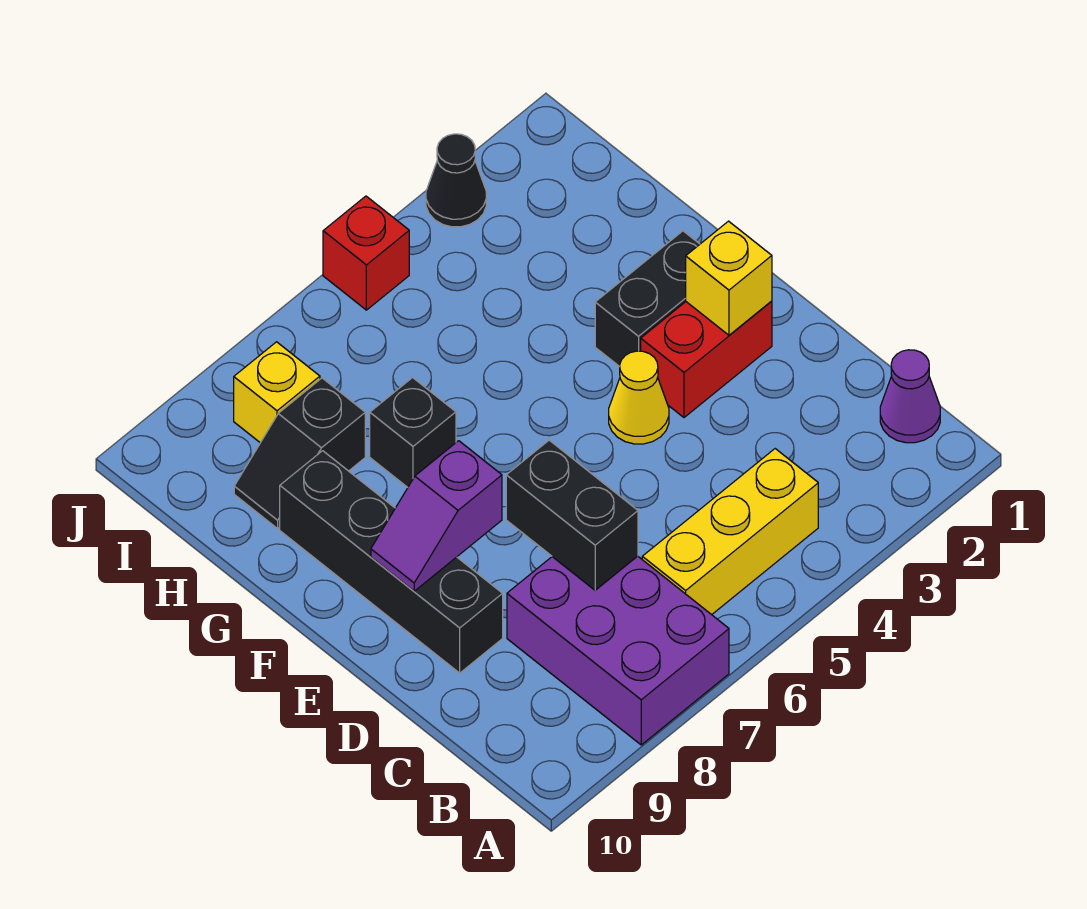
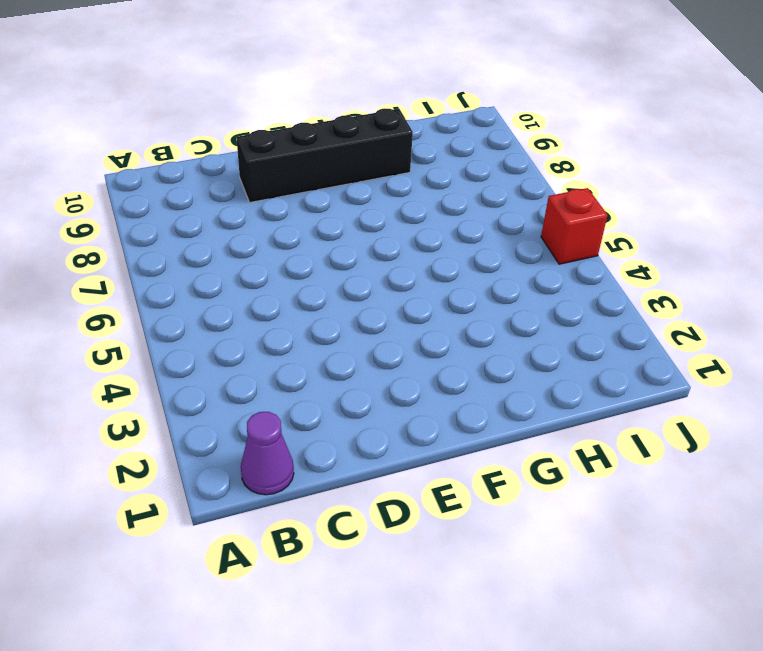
none -> purple 2x3 brick [507,556,729,745]
none -> yellow 1x3 brick [642,449,818,615]
none -> red 1x2 brick [641,301,772,417]

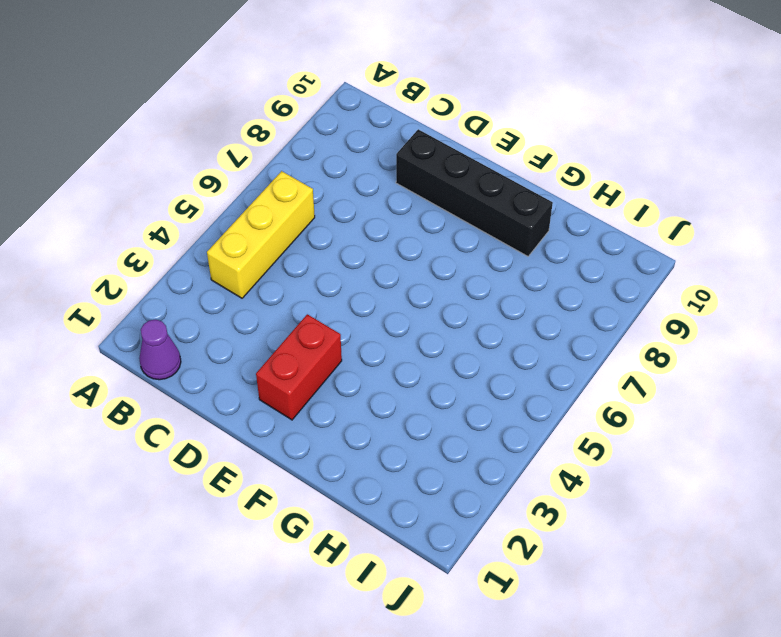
none -> purple 2x3 brick [507,556,729,745]
none -> yellow 1x1 cone [609,351,669,444]
none -> black 1x2 brick [595,231,700,367]

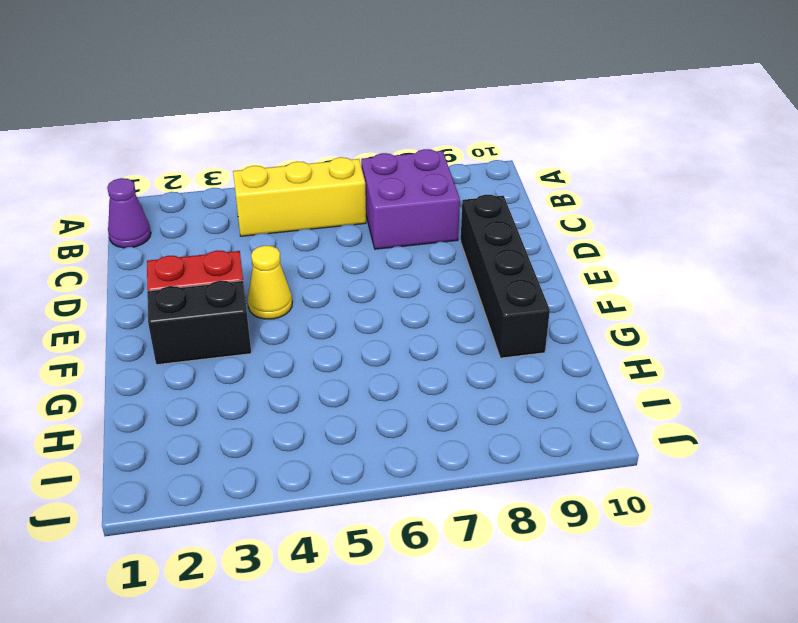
purple 2x2 brick [361,149,460,249] -> purple 2x3 brick [507,556,729,745]
none -> black 1x1 brick [370,378,456,487]
none -> black 1x2 slope [234,378,365,529]
none -> yellow 1x1 brick [234,342,320,443]

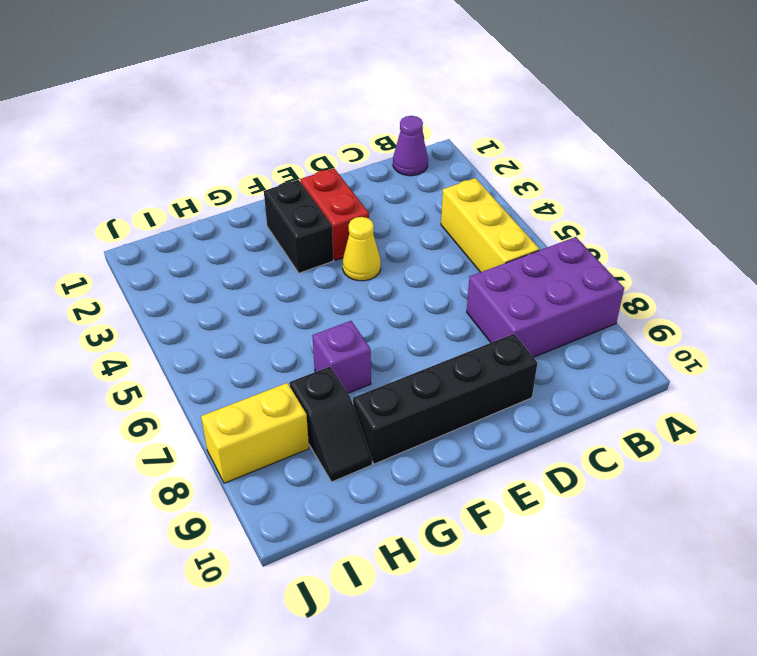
purple 1x1 brick [312,321,371,393] -> black 1x1 brick [370,378,456,487]
yellow 1x2 brick [201,383,309,483] -> yellow 1x1 brick [234,342,320,443]
none -> black 1x1 cone [426,134,486,227]
none -> red 1x1 brick [323,196,409,310]
none -> black 1x2 brick [506,440,638,590]

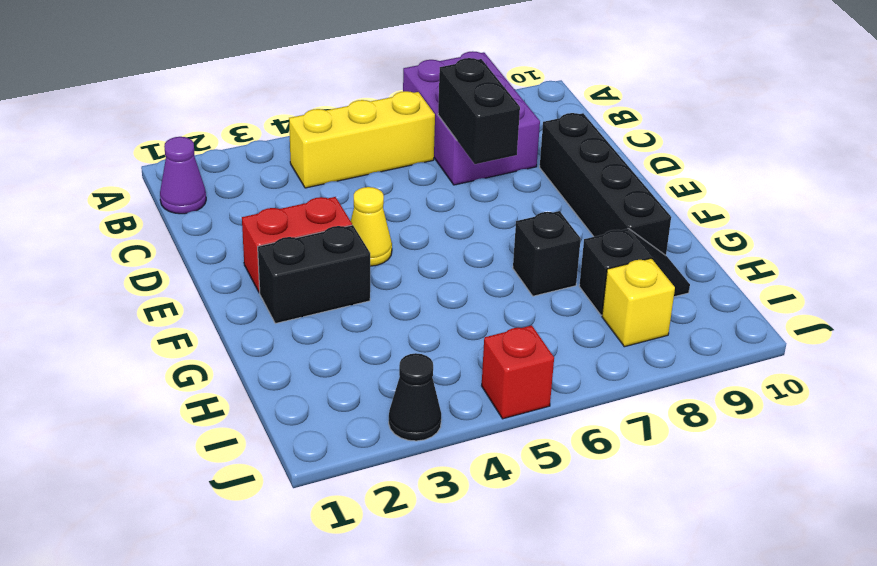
none -> yellow 1x1 brick [686,221,772,335]
none -> purple 1x2 slope [371,441,502,591]

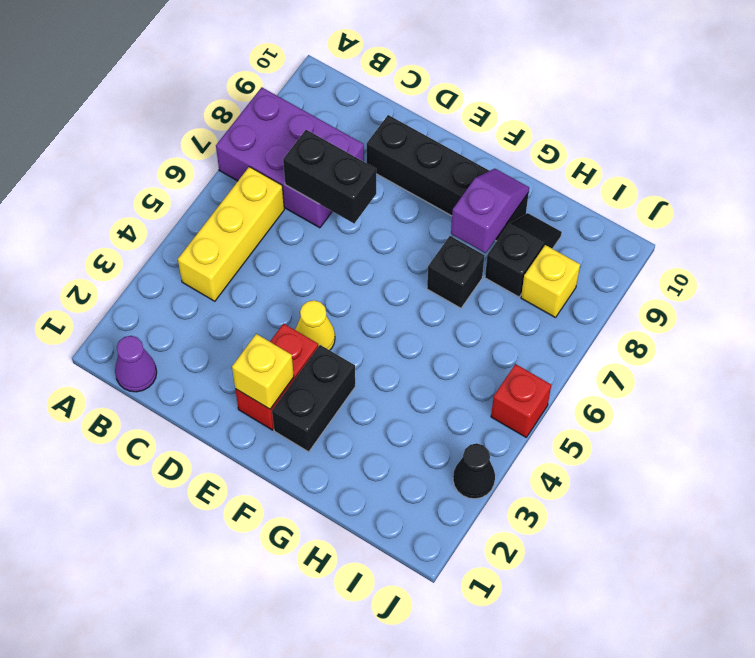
purple 1x2 slope [451,169,529,253] -> purple 1x2 slope moved to [371,441,502,591]

